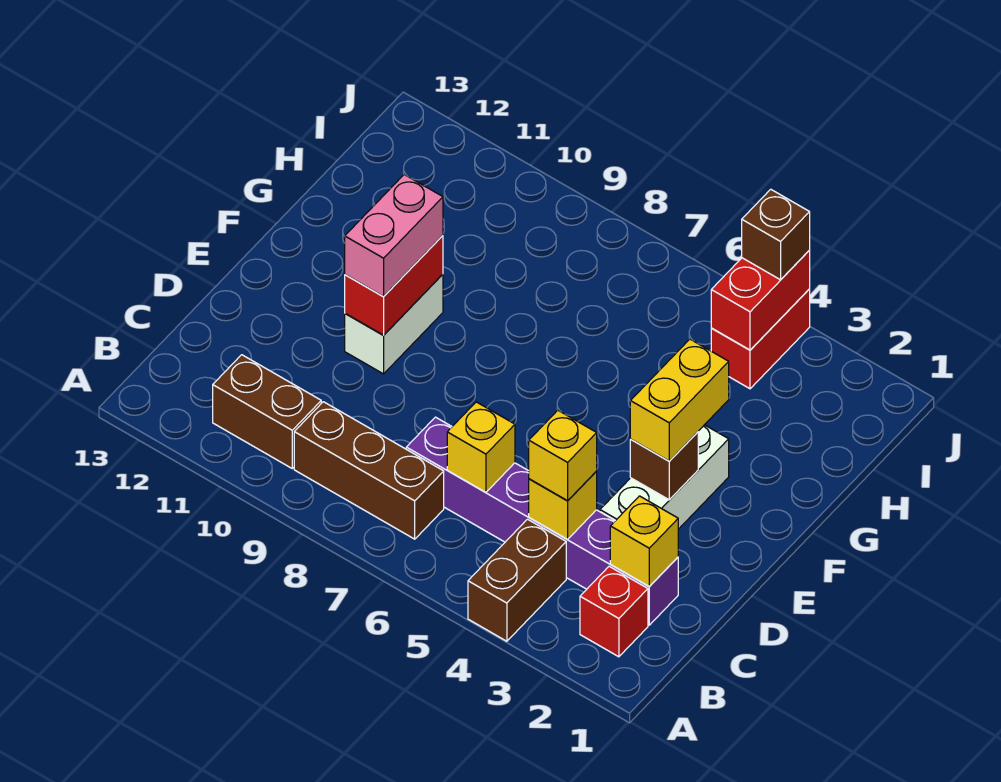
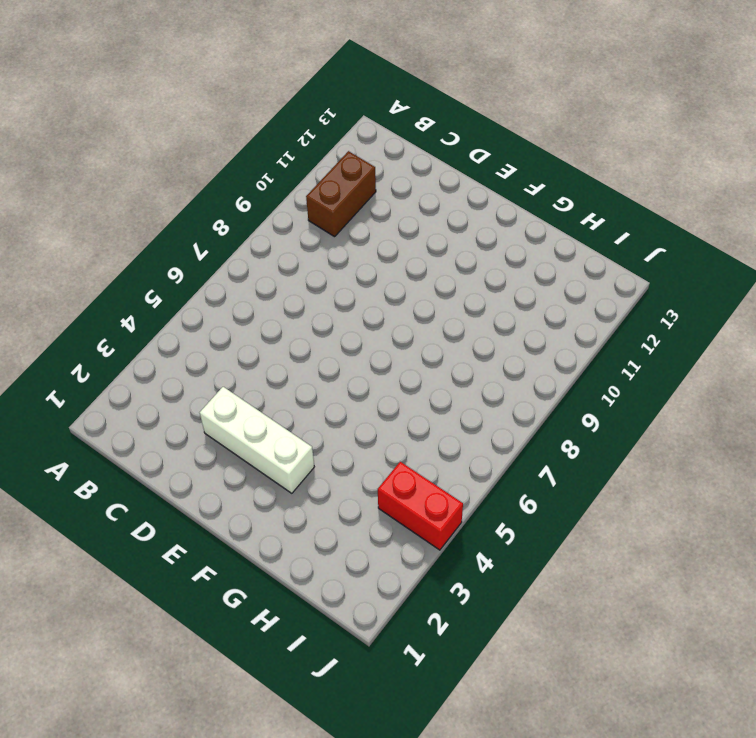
none -> brown 1x2 brick [468,519,566,641]
none -> red 1x1 brick [580,566,648,657]
none -> brown 1x3 brick [294,402,444,539]

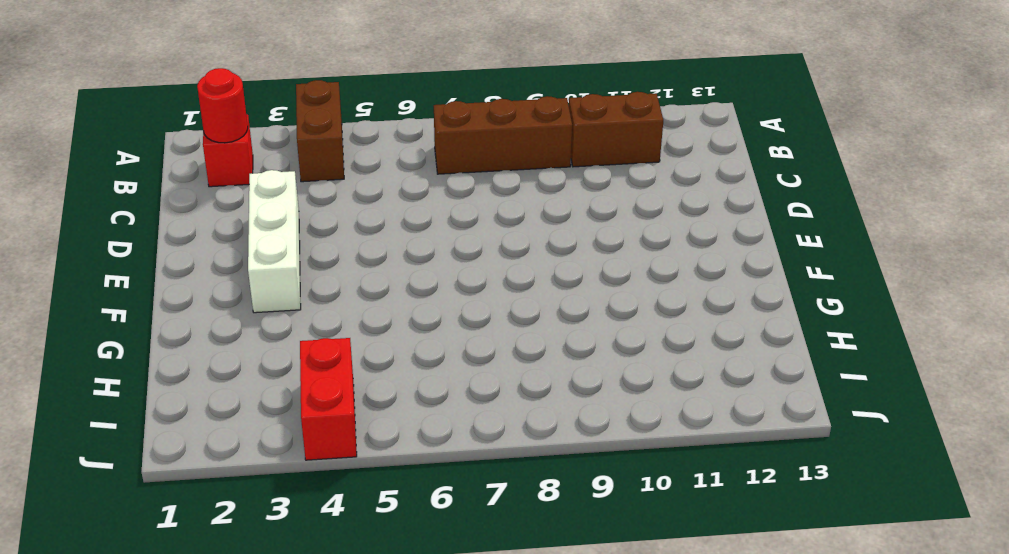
red 1x1 round brick [197,68,248,143] -> none
none -> purple 1x6 brick [406,417,678,625]
none -> white 1x2 brick [345,274,443,374]
none -> yellow 1x1 brick [610,496,678,586]

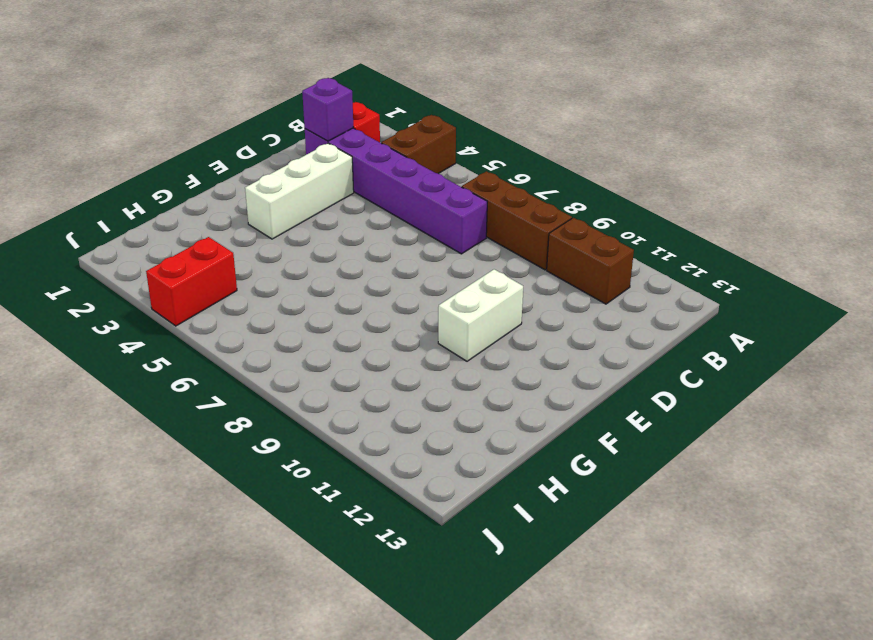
purple 1x1 brick [302,78,353,141] -> yellow 1x1 brick [610,496,678,586]
none -> yellow 1x1 brick [529,472,597,539]
none -> yellow 1x1 brick [447,402,515,492]
none -> brown 1x1 brick [630,432,698,500]

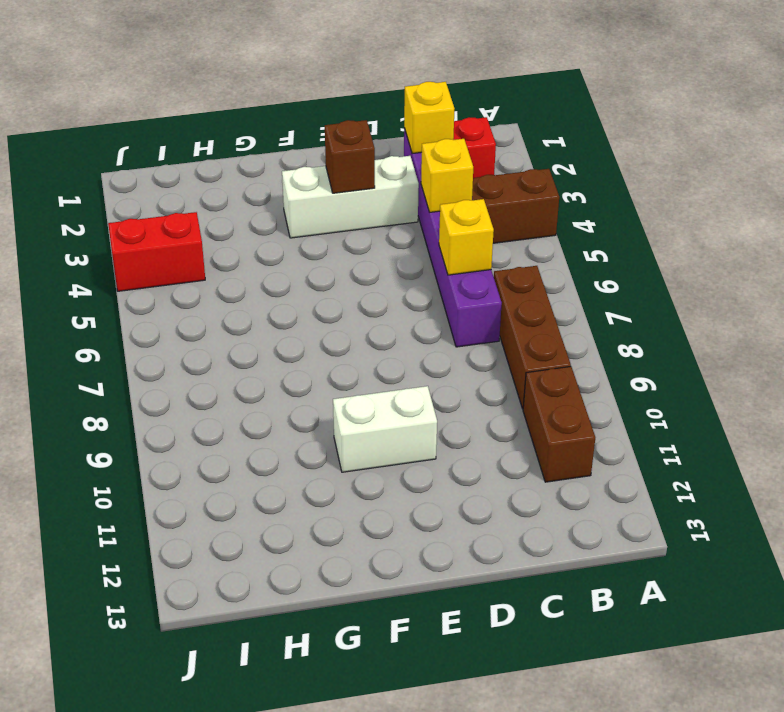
none -> red 1x2 brick [345,236,443,335]
none -> red 1x2 brick [711,251,810,350]
none -> yellow 1x1 brick [529,410,597,501]

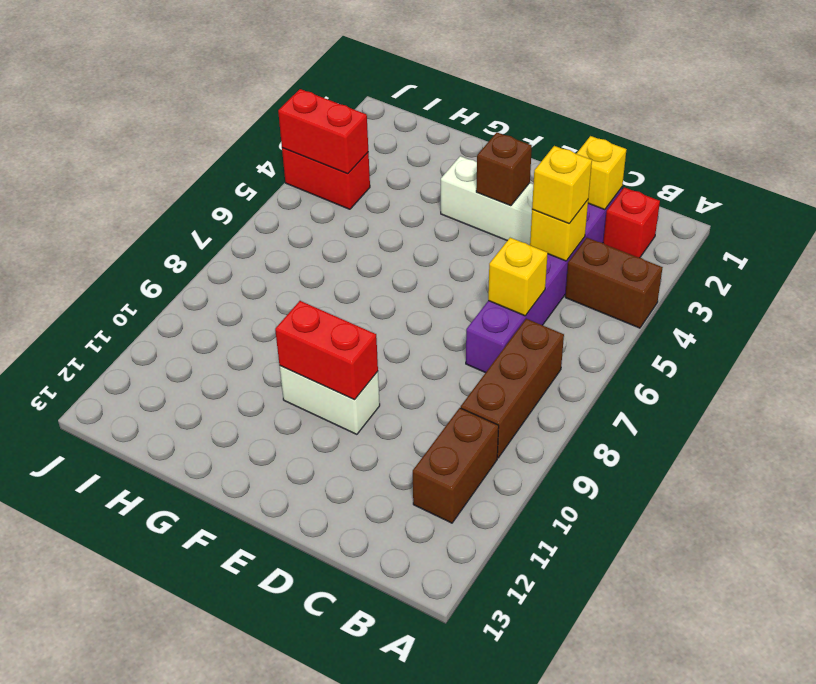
none -> yellow 1x2 brick [630,339,729,461]
none -> pink 1x2 brick [345,175,443,297]
none -> brown 1x1 brick [742,189,810,280]

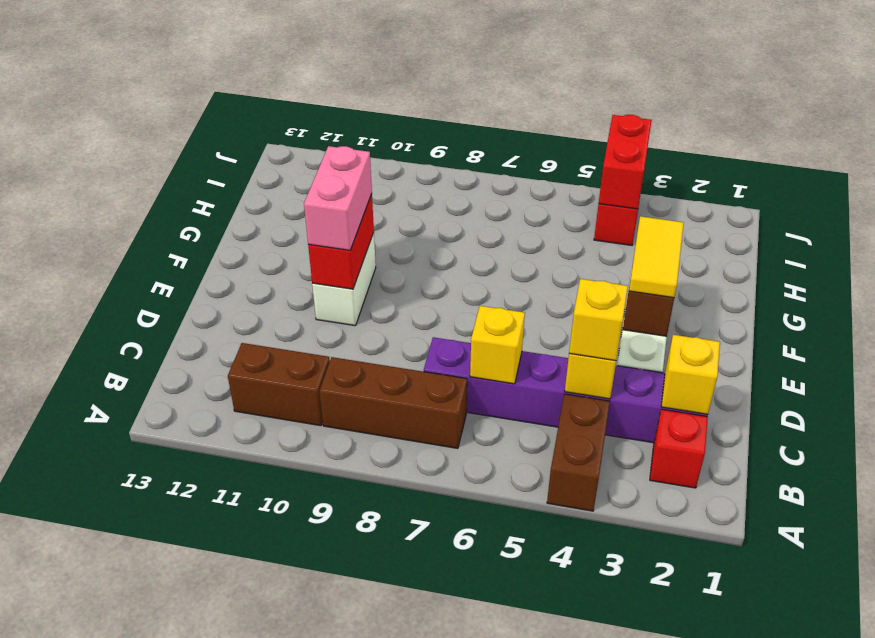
yellow 1x2 tile [629,216,684,298] -> yellow 1x2 brick [630,339,729,461]
none -> brown 1x1 brick [742,189,810,280]

